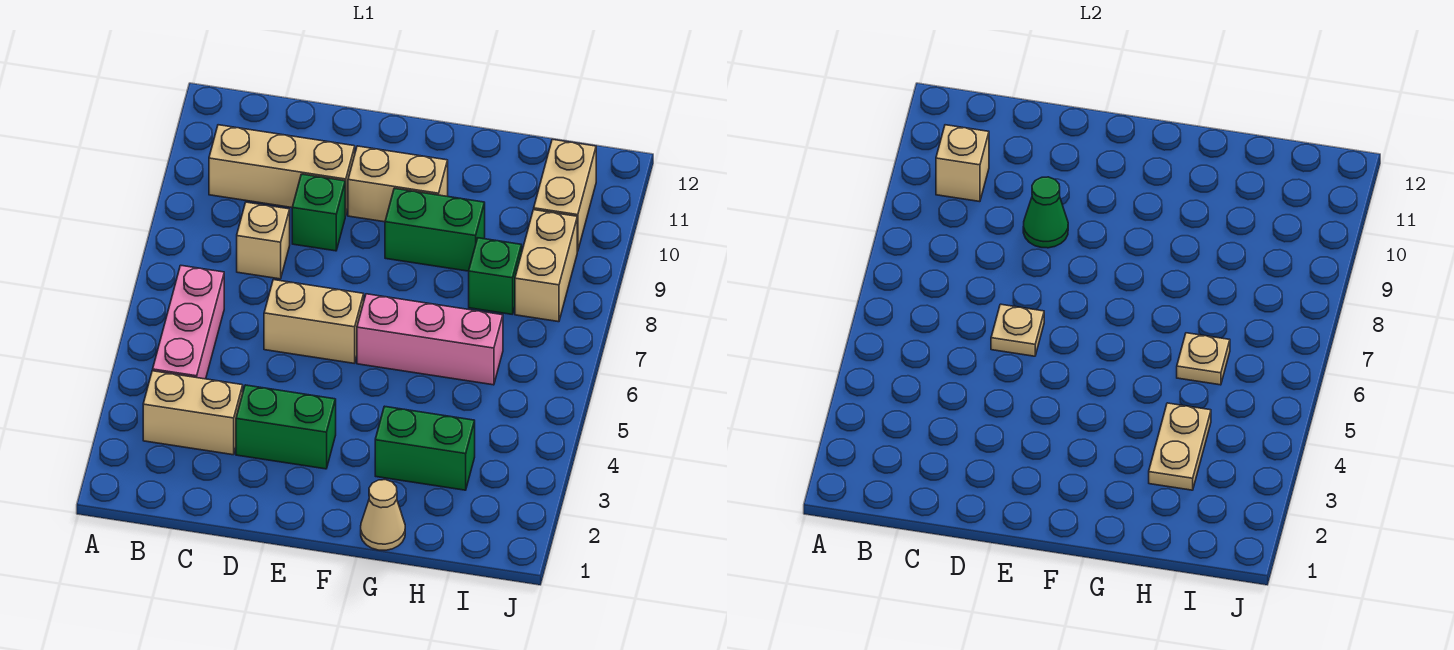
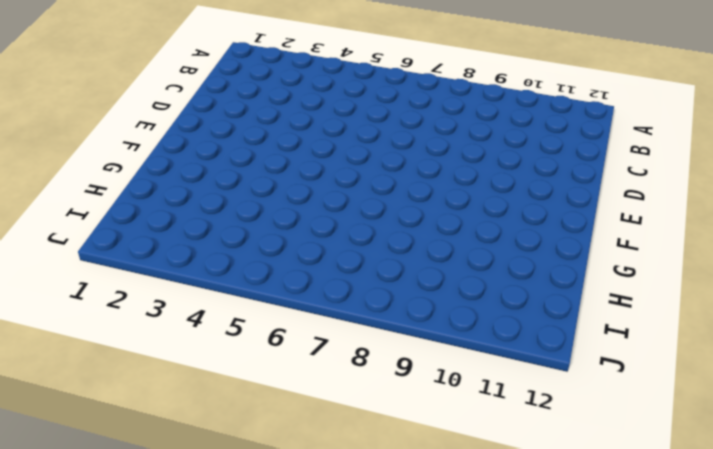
none -> tan 1x2 brick [143,371,243,455]
none -> pink 1x3 brick [153,265,224,379]
none -> tan 1x3 brick [209,125,355,216]

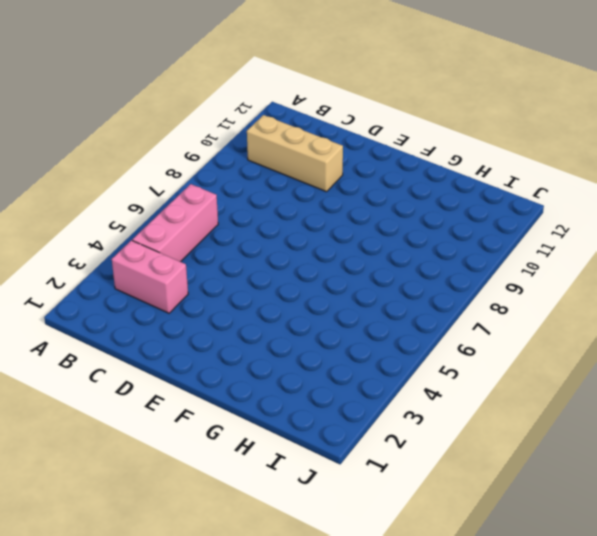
pink 1x2 brick [112,240,188,313] -> tan 1x2 brick [143,371,243,455]
none -> tan 1x1 brick [237,202,290,279]
none -> green 1x2 brick [236,385,336,469]
none -> tan 1x2 brick [264,280,364,364]

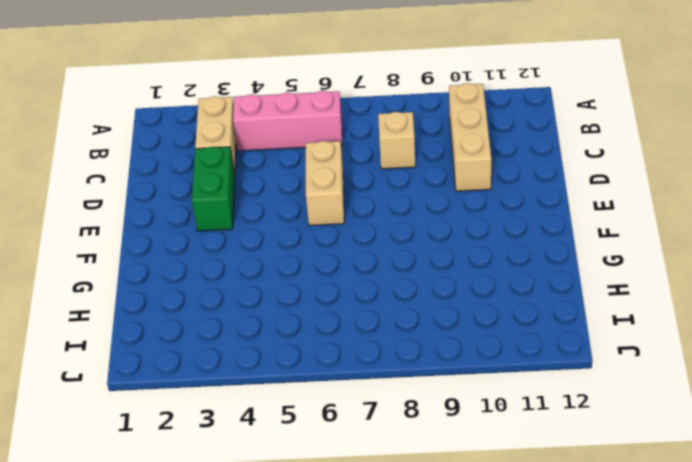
none -> green 1x1 brick [292,174,345,251]
none -> tan 1x2 brick [348,146,448,222]
none -> pink 1x3 brick [357,294,503,385]

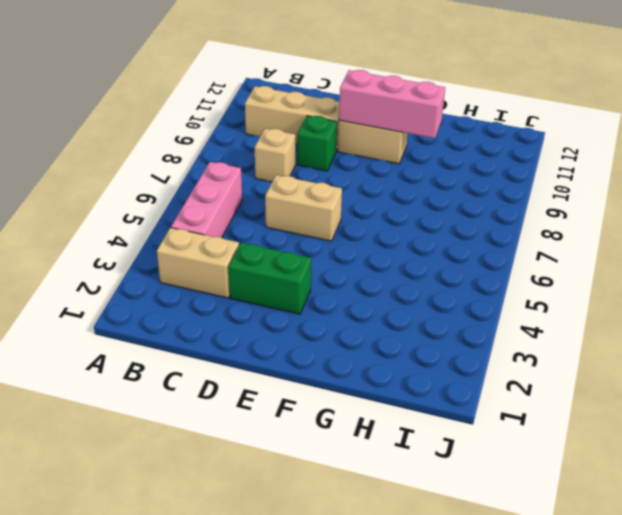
pink 1x3 brick [339,70,445,138] -> pink 1x3 brick moved to [357,294,503,385]
none -> green 1x2 brick [385,188,485,271]
none -> tan 1x1 cone [361,480,405,550]
none -> green 1x2 brick [375,406,475,490]

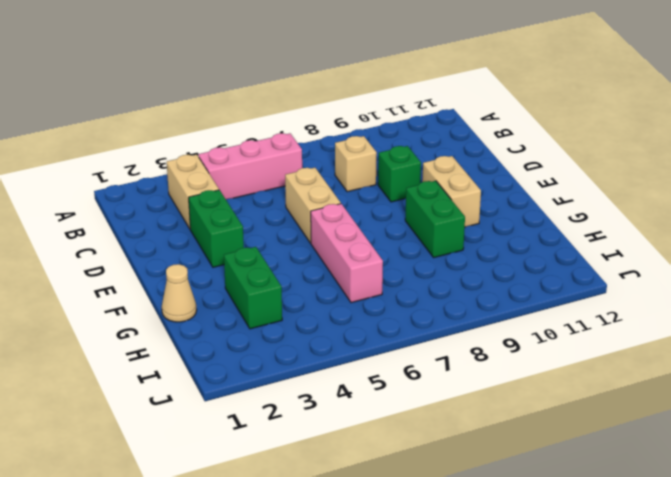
none -> tan 1x3 brick [209,125,355,216]
none -> green 1x1 brick [469,238,522,314]
none -> tan 1x2 brick [515,210,577,322]

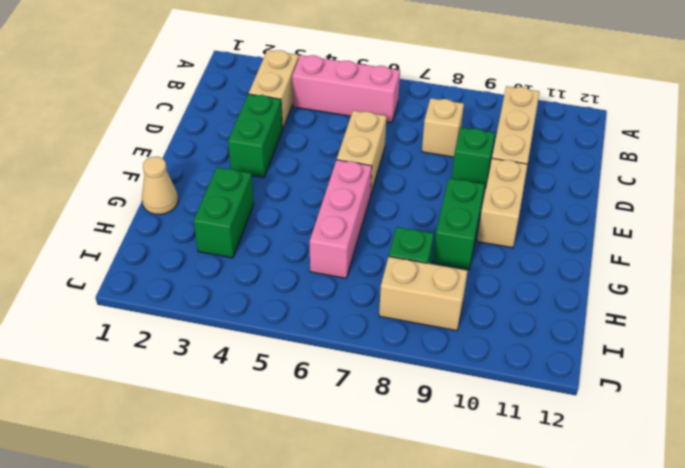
none -> tan 1x2 brick [534,139,596,251]
none -> tan 1x1 brick [936,125,989,202]
none -> tan 1x1 plate [991,304,1044,356]

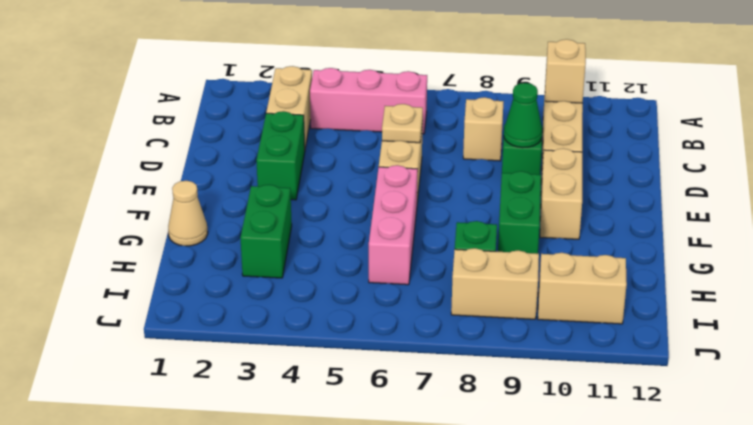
none -> tan 1x2 plate [1149,403,1211,490]
none -> tan 1x1 plate [1177,333,1230,385]

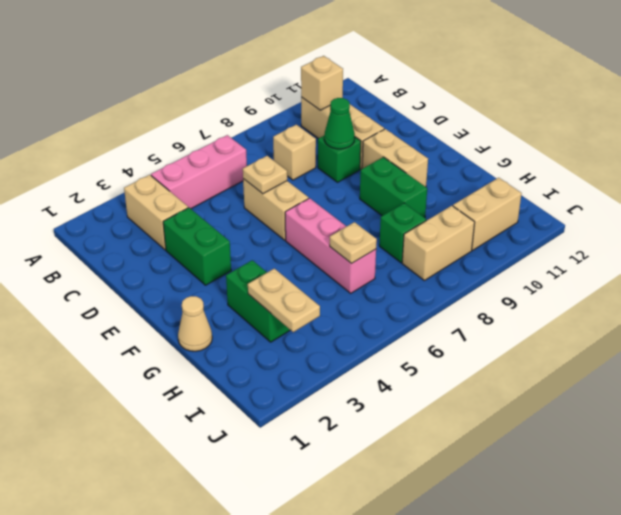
tan 1x2 plate [248,269,320,332] -> tan 1x2 plate turned to [1149,403,1211,490]

